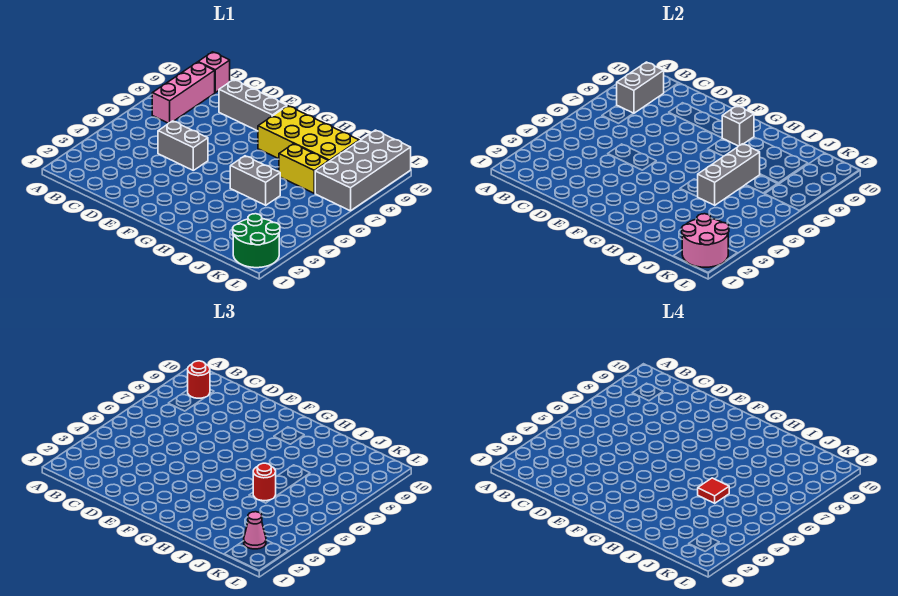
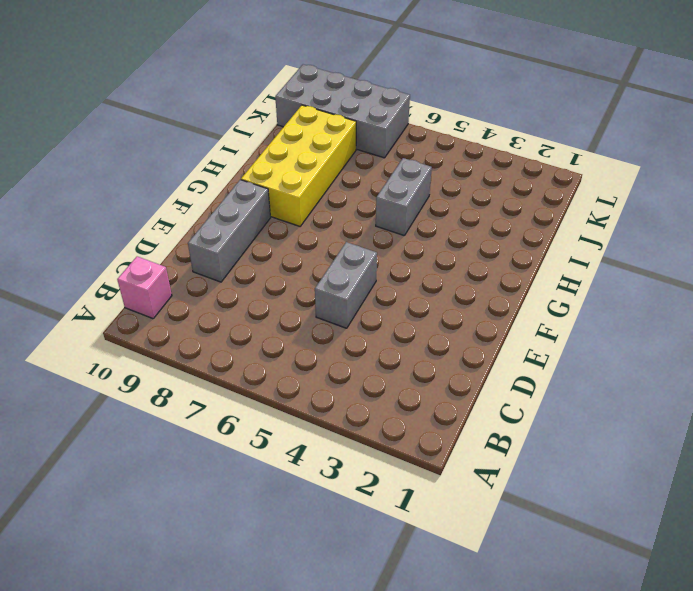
none -> pink 1x3 brick [152,62,215,123]
none -> yellow 1x2 brick [279,144,329,193]
none -> green 2x2 round brick [233,214,280,268]

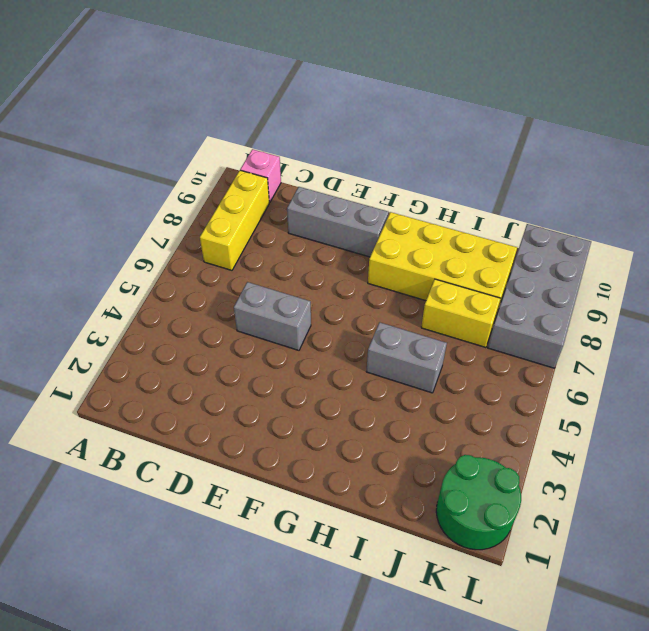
yellow 1x3 brick [200,170,269,270] -> pink 1x3 brick [152,62,215,123]
none -> grey 1x2 brick [617,62,664,114]
none -> grey 1x1 brick [722,106,754,146]
none -> grey 1x3 brick [698,144,760,205]

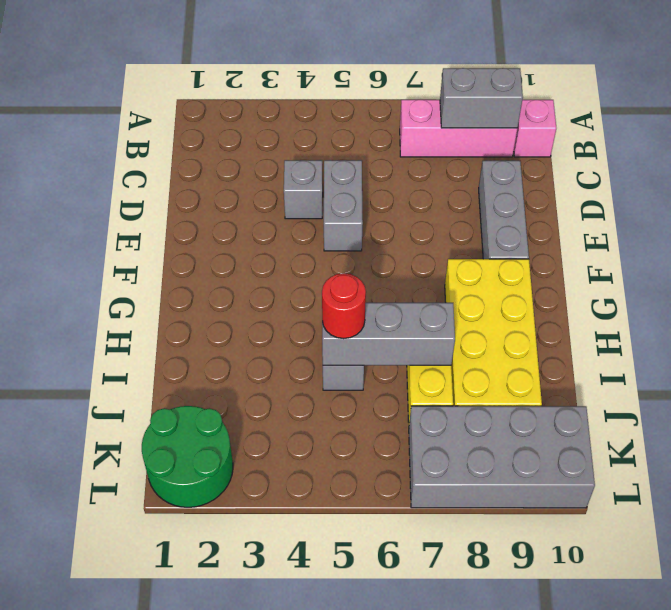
grey 1x1 brick [284,160,323,219] -> grey 1x1 brick moved to [722,106,754,146]
none -> pink 2x2 round brick [682,214,729,267]
none -> red 1x1 round brick [188,361,210,398]
none -> pink 1x1 cone [244,512,266,549]

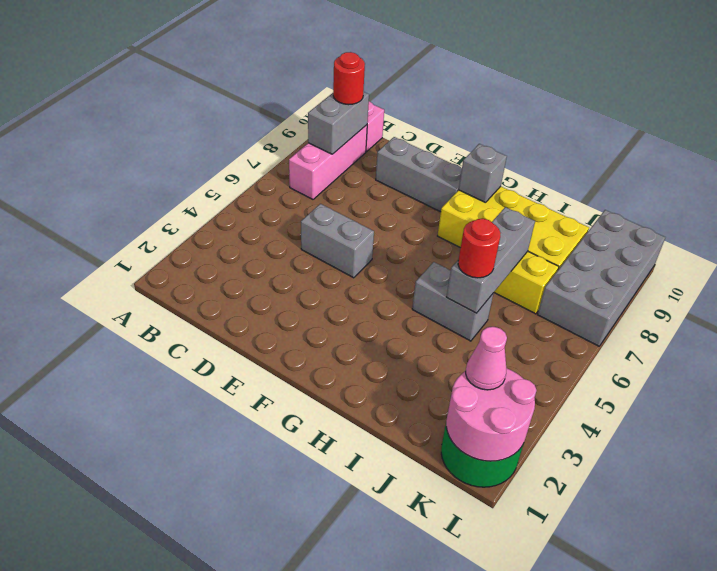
none -> red 1x1 tile [698,478,729,503]

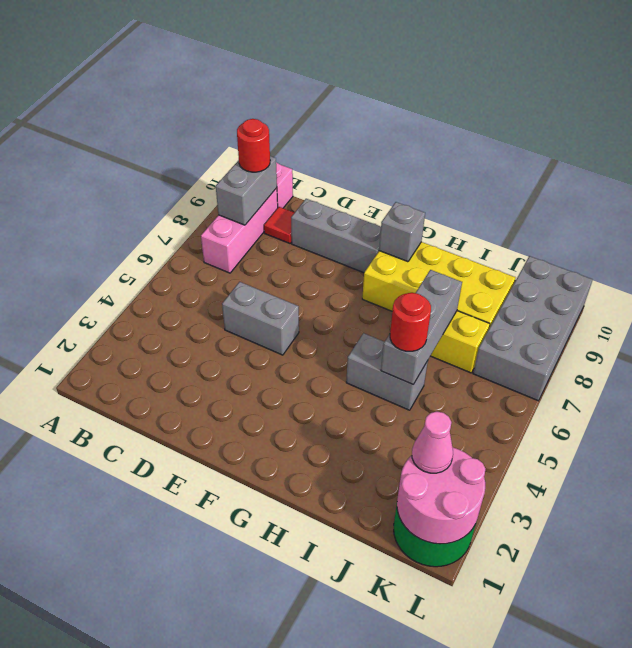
red 1x1 tile [264,207,294,243] -> red 1x1 tile moved to [698,478,729,503]

